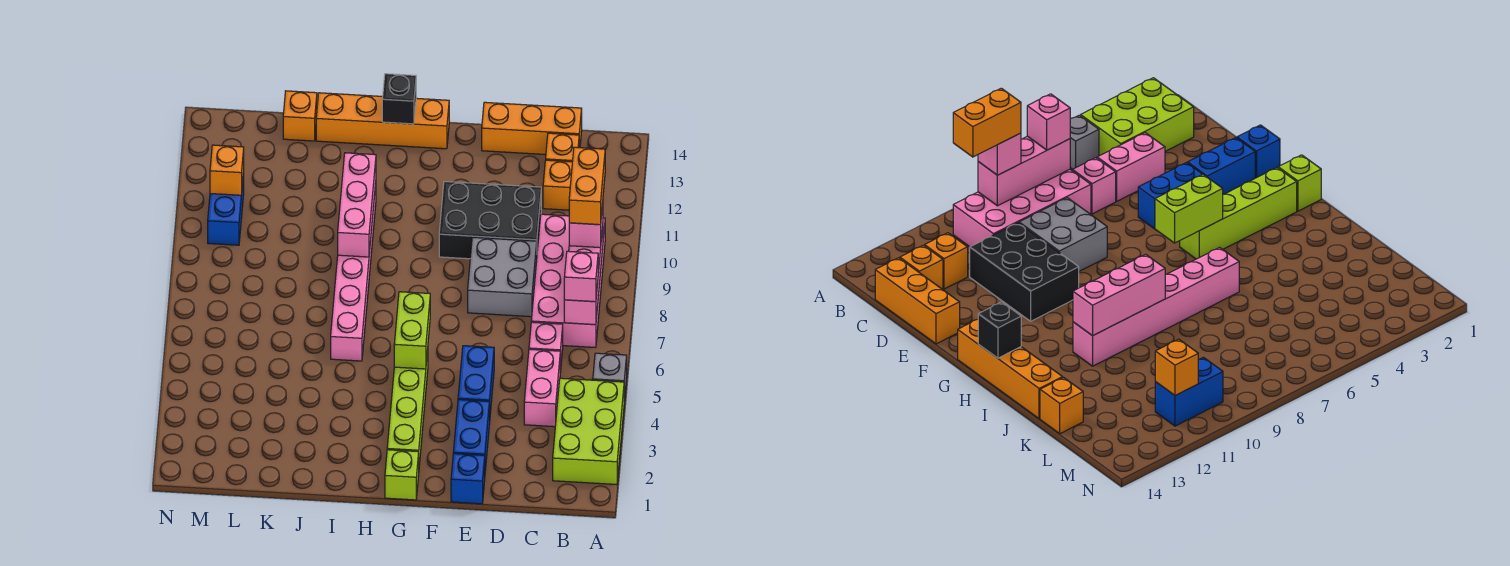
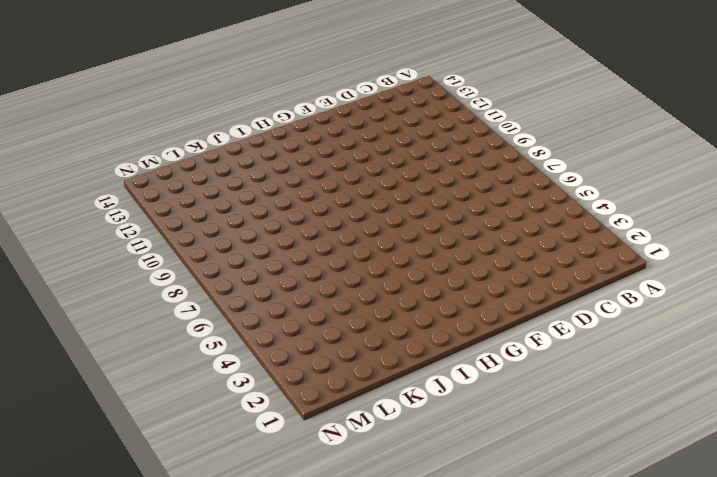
none -> lime 2x3 brick [553,378,624,485]
none -> grey 1x1 brick [593,353,627,401]
none -> pink 2x4 brick [531,214,605,348]

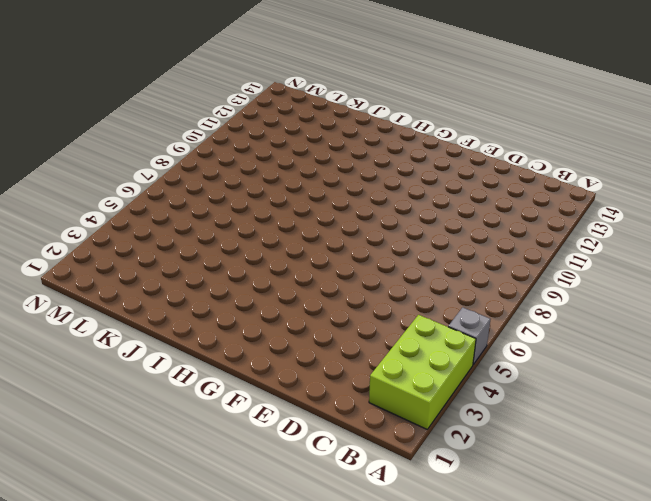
none -> pink 2x4 brick [531,214,605,348]
none -> pink 1x2 brick [524,349,560,427]
none -> pink 1x1 brick [529,322,563,372]

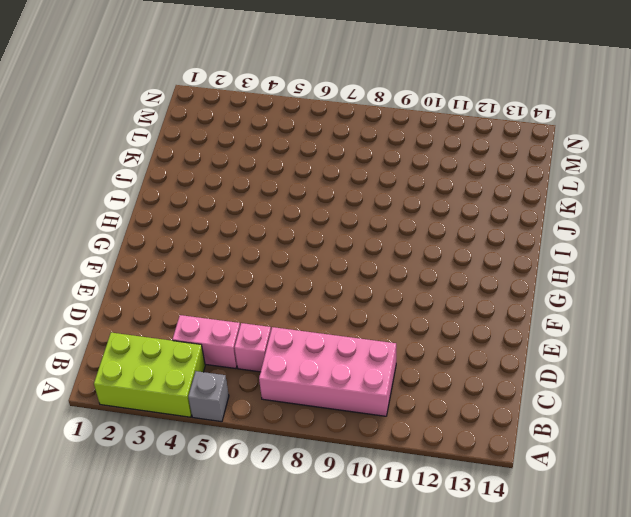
none -> orange 1x1 brick [543,160,572,210]
none -> orange 1x1 brick [546,133,579,162]
none -> orange 1x3 brick [482,102,582,155]

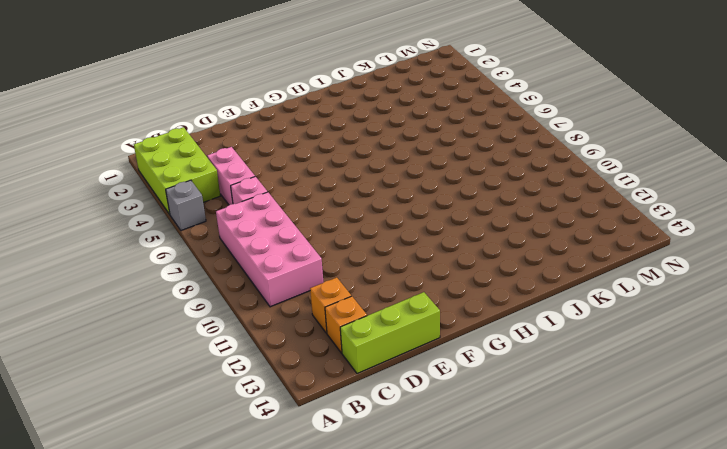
lime 1x3 brick [340,292,440,374] -> orange 1x3 brick [482,102,582,155]
none -> grey 2x2 brick [468,237,537,317]
none -> black 2x3 brick [439,182,541,259]
none -> blue 1x1 brick [451,454,485,504]

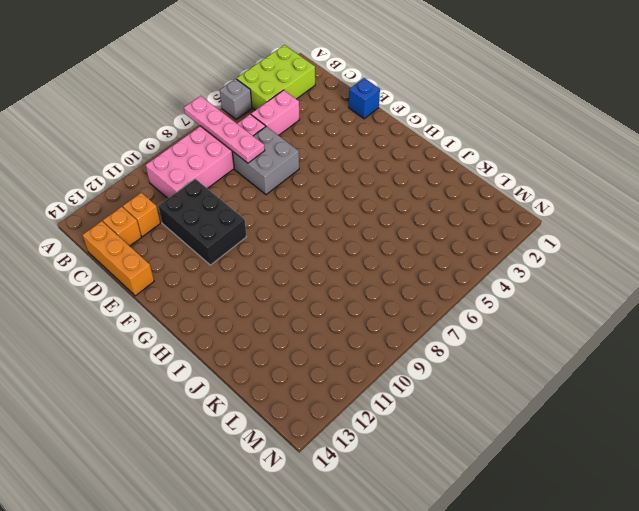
pink 1x4 plate [184,96,265,163] -> pink 1x3 brick [564,226,603,325]
grey 2x2 brick [232,126,299,195] -> grey 2x2 brick moved to [468,237,537,317]
none -> blue 1x2 brick [453,400,490,470]
none -> blue 1x2 brick [458,346,494,413]
none -> lime 1x1 brick [385,450,419,500]

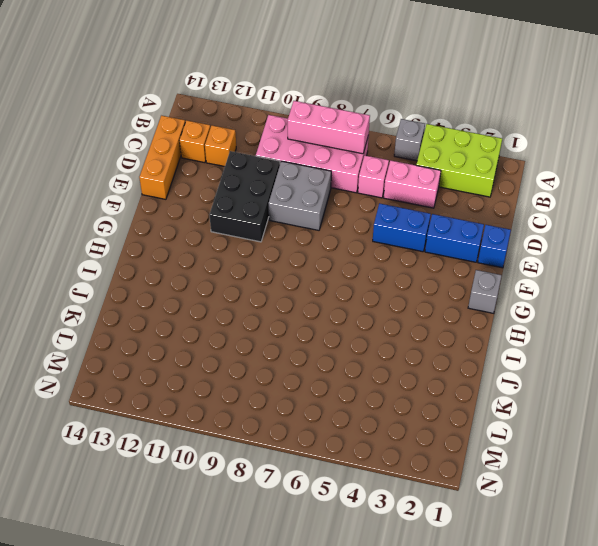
grey 1x1 brick [468,270,502,313] -> lime 1x1 brick [385,450,419,500]
none -> lime 1x4 brick [387,350,428,465]
none -> orange 1x4 brick [316,93,449,149]
none -> pink 1x6 brick [331,184,376,361]

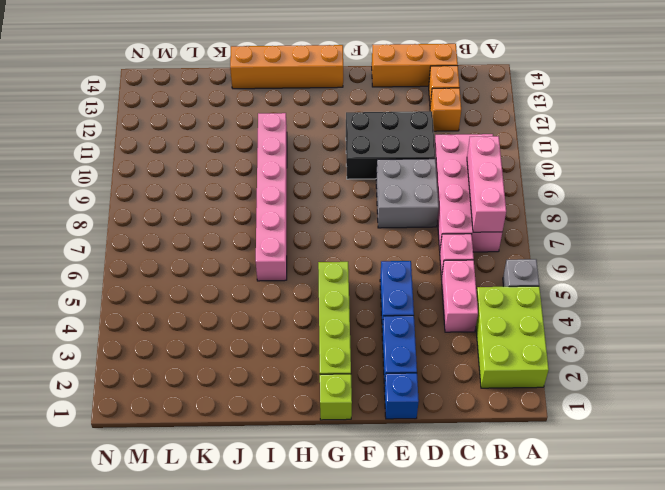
none -> orange 1x1 brick [283,91,317,141]
none -> blue 1x2 brick [208,173,244,245]
none -> lime 1x2 brick [394,292,430,369]

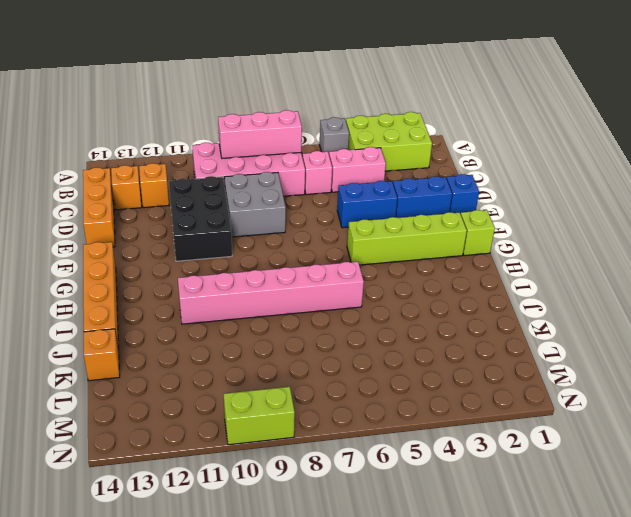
lime 1x2 brick [224,387,295,445] -> lime 1x2 brick moved to [394,292,430,369]
none -> blue 1x2 brick [208,173,244,245]
none -> black 1x1 brick [382,74,416,124]
none -> pink 1x3 brick [338,153,376,257]

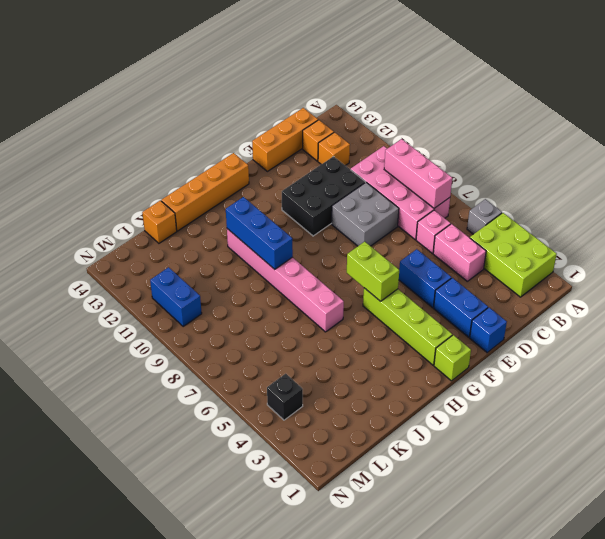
blue 1x3 brick [226,197,293,269] -> pink 1x3 brick [338,153,376,257]
black 1x1 brick [267,374,303,420] -> black 1x1 brick moved to [382,74,416,124]
none -> orange 1x1 brick [210,145,244,195]
none -> pink 1x1 brick [564,251,598,302]
none -> pink 1x1 brick [569,203,603,248]

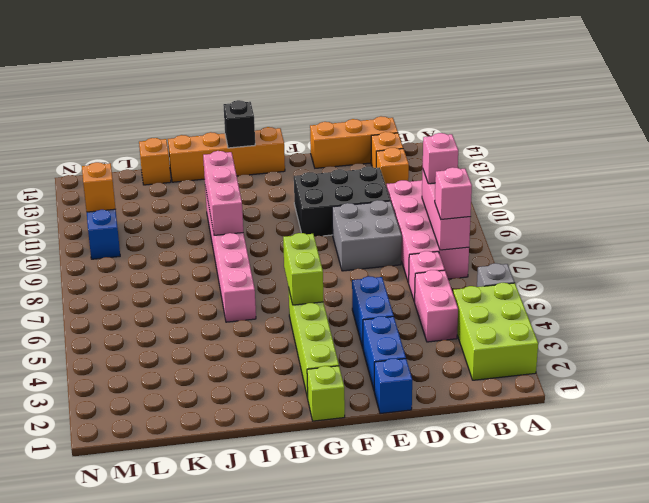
none -> orange 1x2 brick [569,147,605,225]

